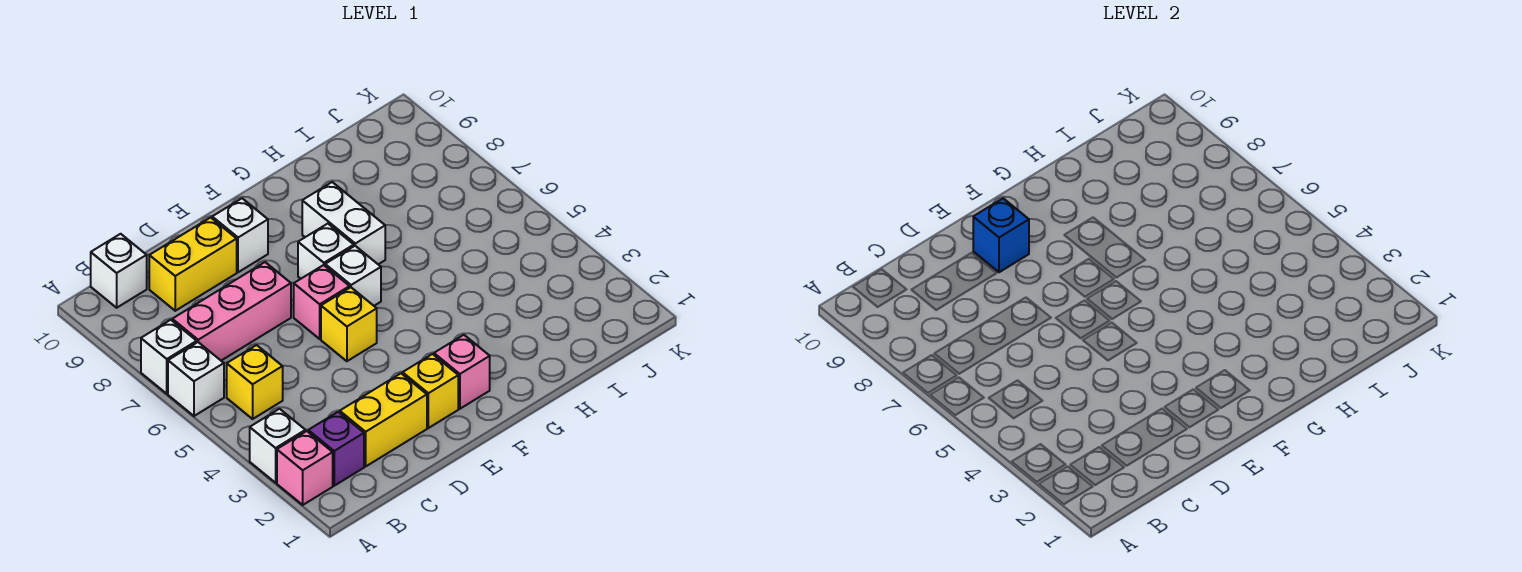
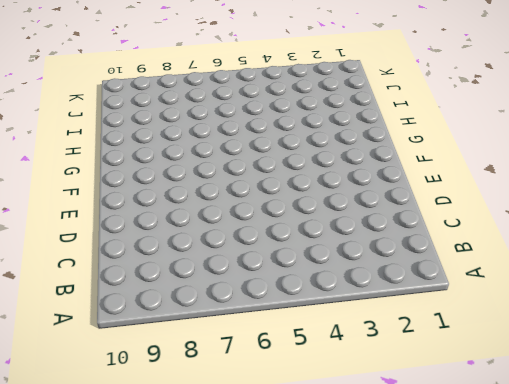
none -> pink 1x1 brick [277,431,333,505]
none -> white 1x1 brick [250,409,305,483]
none -> white 1x1 brick [168,342,224,416]

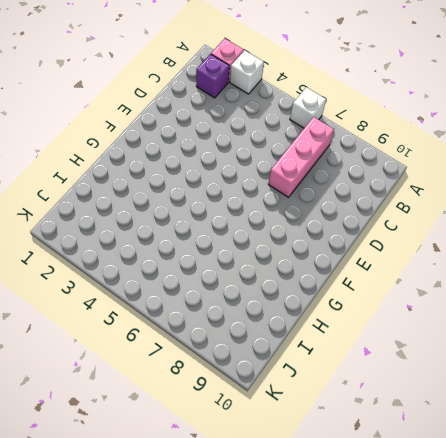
none -> white 1x1 brick [141,320,197,394]
none -> yellow 1x1 brick [227,345,283,419]
none -> white 1x1 brick [91,234,147,308]

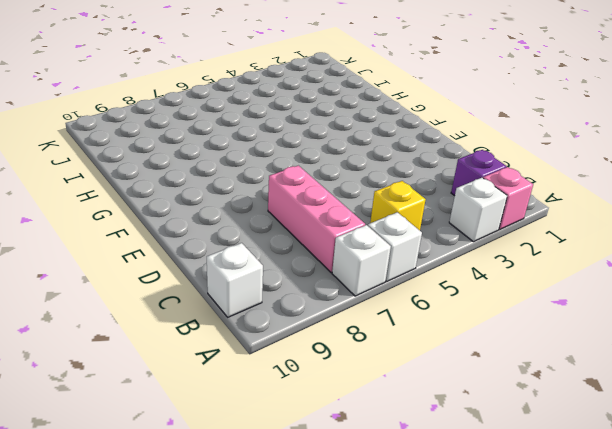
none -> yellow 1x2 brick [340,373,427,466]
none -> yellow 1x2 brick [149,218,237,311]
none -> yellow 1x1 brick [403,354,458,428]

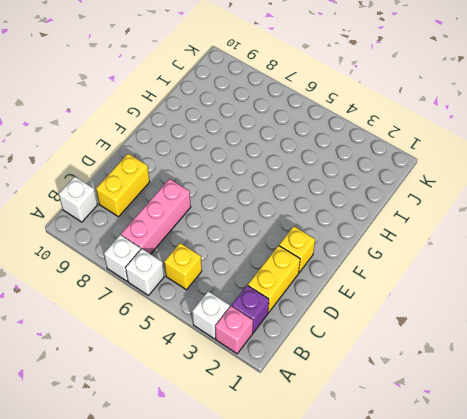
none -> yellow 1x1 brick [321,287,377,361]
none -> pink 1x1 brick [294,265,350,339]
none -> white 1x1 brick [212,198,268,272]

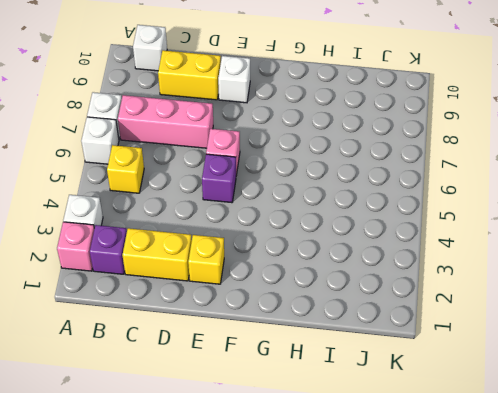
purple 1x1 brick [202,154,236,203] -> yellow 1x1 brick [321,287,377,361]
none -> pink 1x1 brick [434,335,490,409]
none -> white 1x1 brick [325,246,381,306]
none -> white 1x1 brick [298,224,354,279]

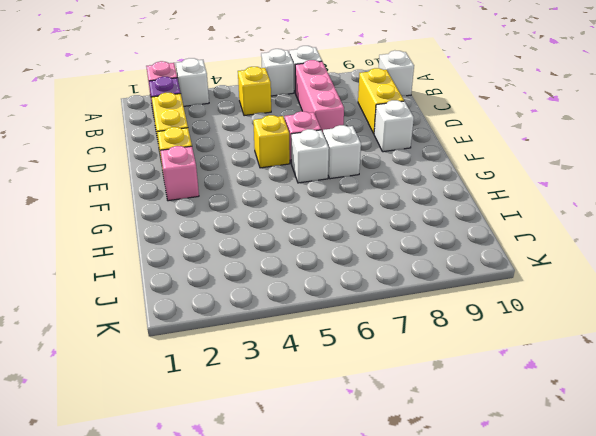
none -> white 1x2 brick [302,182,385,264]
none -> blue 1x1 brick [973,198,1029,272]

